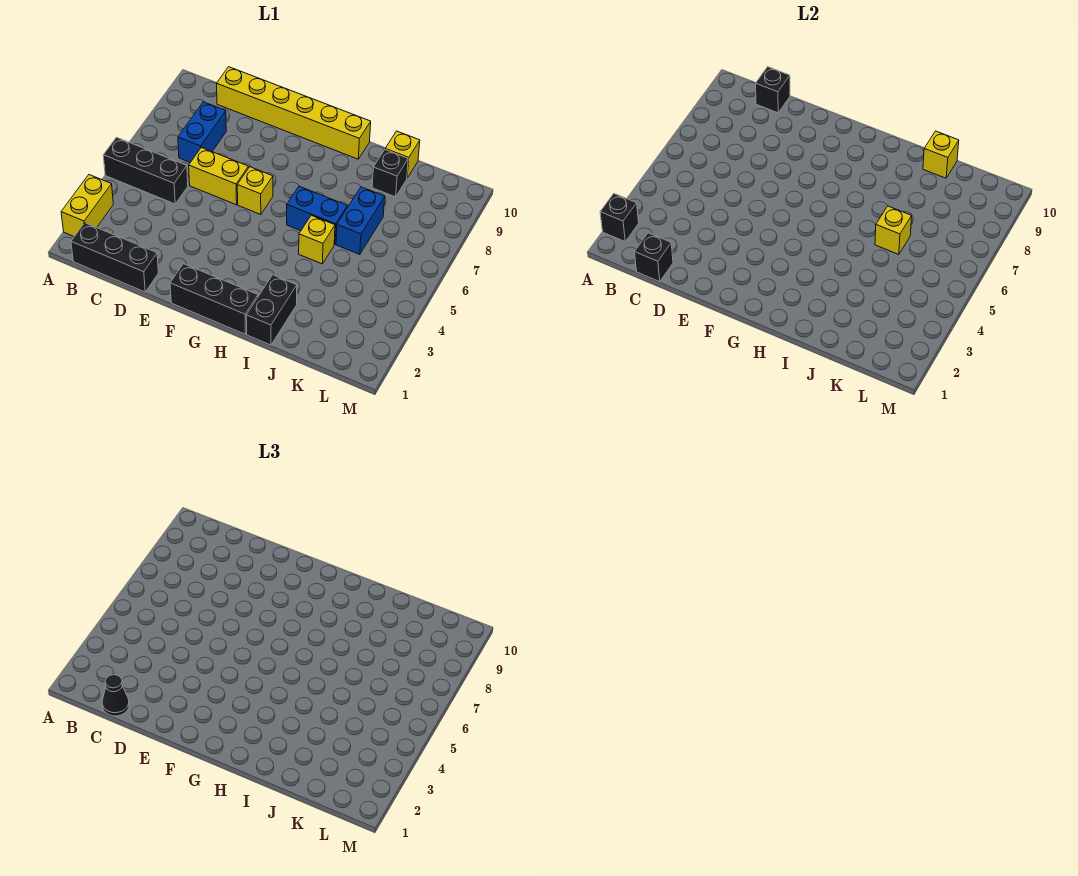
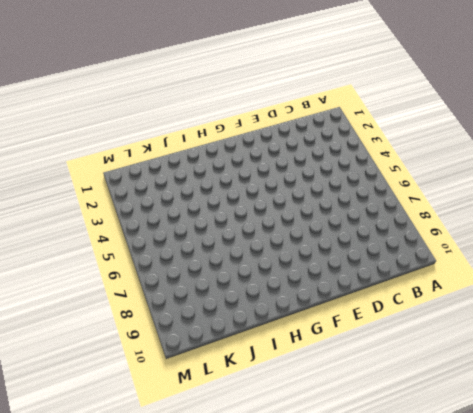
none -> yellow 1x2 brick [61,175,113,236]
none -> black 1x3 brick [103,137,188,204]
none -> black 1x3 brick [71,223,158,292]

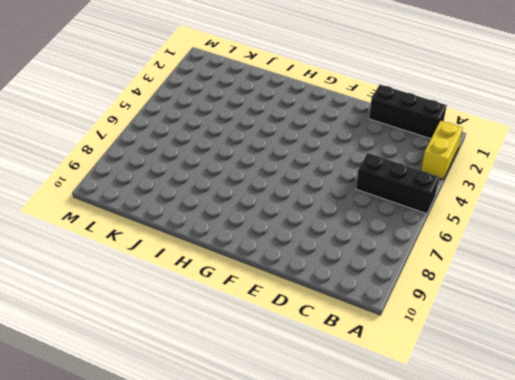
none -> blue 1x2 brick [178,102,226,162]
none -> yellow 1x6 brick [217,67,371,159]
none -> yellow 1x2 brick [189,148,248,205]

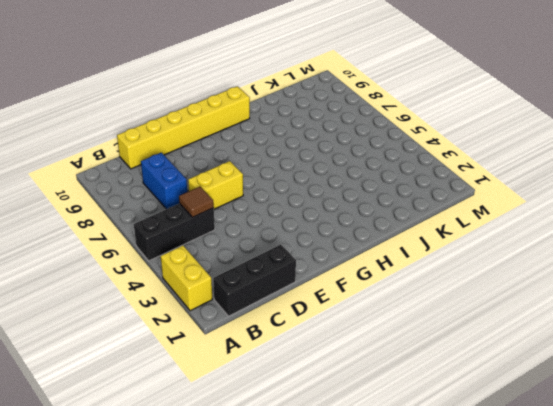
brown 1x1 tile [179,187,214,217] -> none
none -> black 1x3 brick [170,264,258,334]
none -> yellow 1x1 brick [237,167,273,215]
none -> blue 1x2 brick [287,186,347,244]

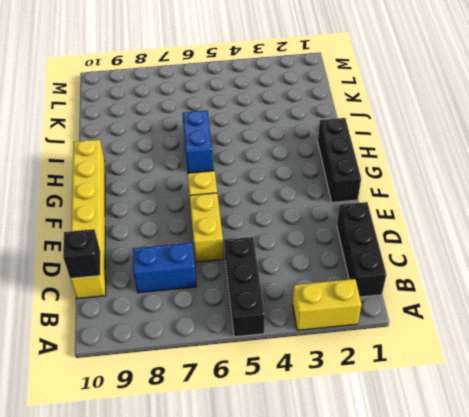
none -> black 1x2 brick [246,275,297,345]
none -> yellow 1x1 brick [299,215,335,264]
none -> blue 1x2 brick [336,187,385,254]

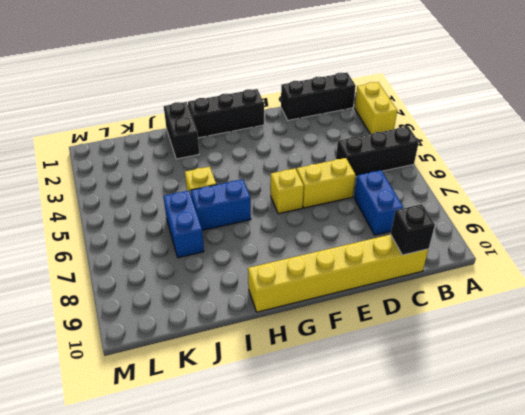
none -> black 1x1 brick [372,150,408,197]
none -> yellow 1x1 brick [385,131,420,178]
none -> black 1x1 brick [600,194,639,241]

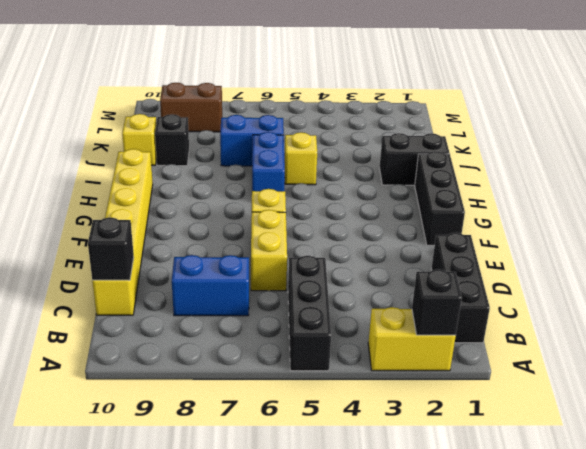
brown 1x2 brick [160,83,222,132] -> none
none -> black 1x1 brick [635,233,673,282]
none -> yellow 1x1 brick [875,206,912,254]
none -> yellow 1x1 brick [923,131,959,178]

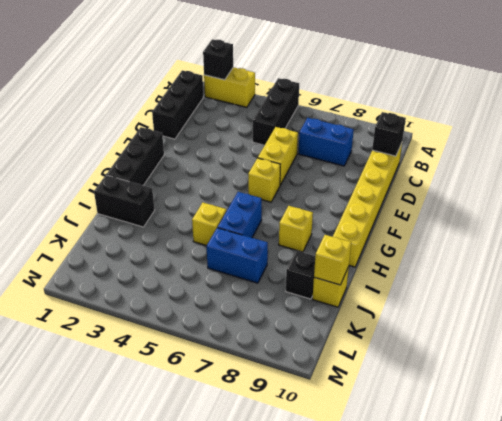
yellow 1x1 brick [279,206,313,252] -> yellow 1x1 brick moved to [875,206,912,254]
none -> black 1x1 brick [635,233,673,282]
none -> black 1x1 cone [102,675,129,716]

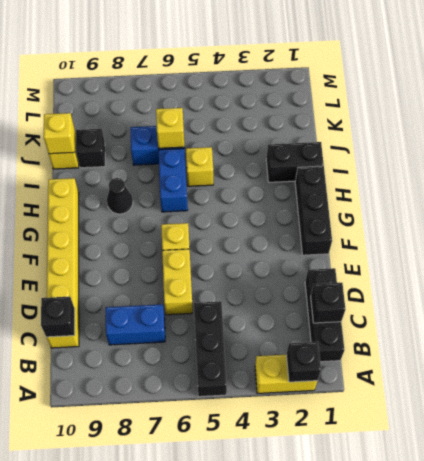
black 1x1 cone [107,178,133,214] -> black 1x1 cone moved to [102,675,129,716]

